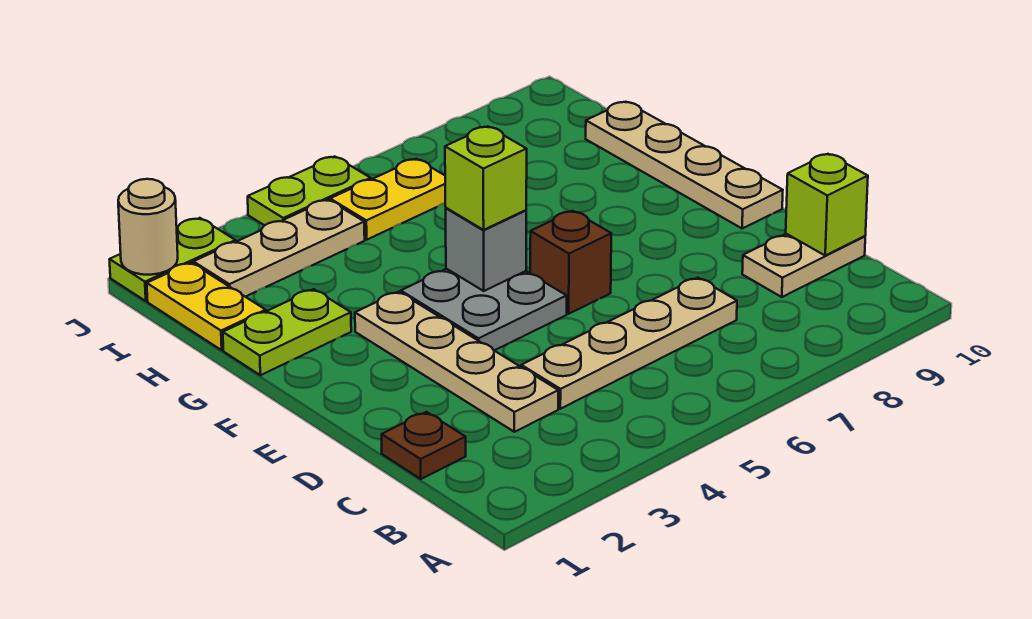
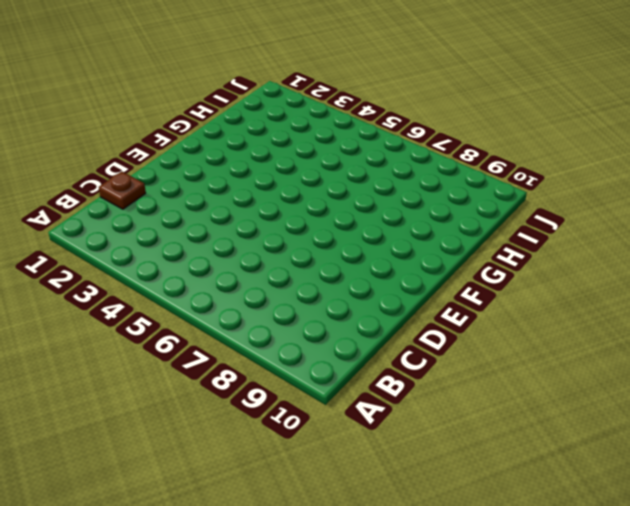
none -> tan 1x4 plate [355,292,558,432]
none -> tan 1x4 plate [521,278,737,409]
none -> tan 1x2 plate [742,234,865,297]

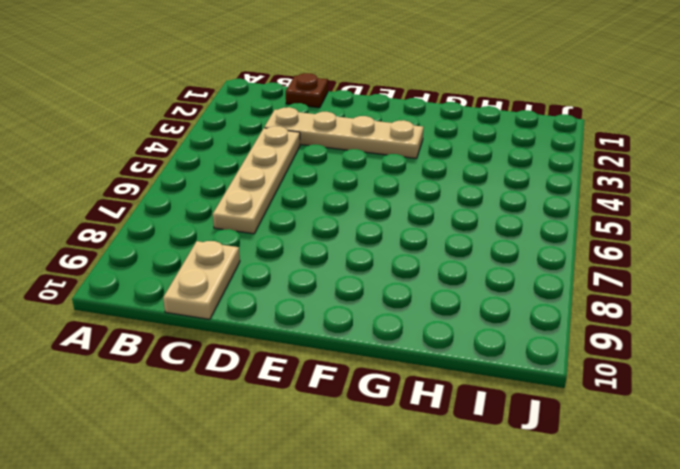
none -> grey 2x2 plate [401,269,567,351]
none -> brown 1x1 brick [530,211,611,314]
none -> tan 1x4 plate [586,102,783,228]

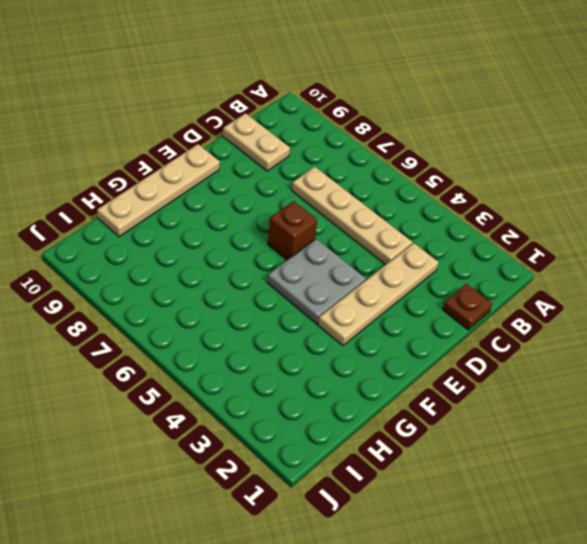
none -> lime 1x2 plate [223,289,351,375]
none -> yellow 1x2 plate [147,263,266,350]
none -> tan 1x3 plate [193,200,365,297]

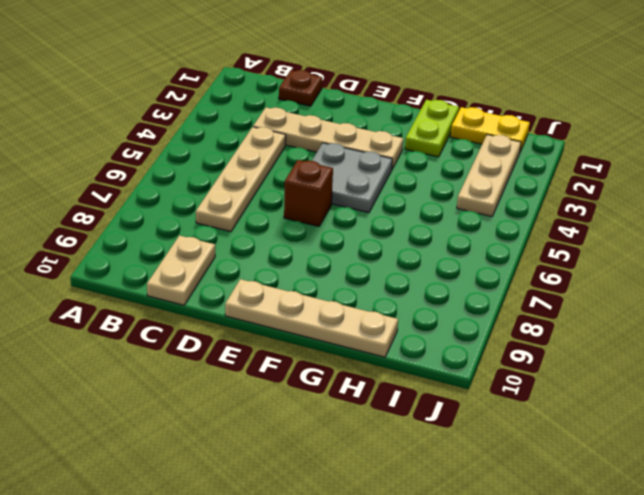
none -> yellow 1x2 plate [330,159,445,240]
none -> lime 1x2 plate [109,218,236,301]
none -> lime 1x2 plate [248,156,371,225]

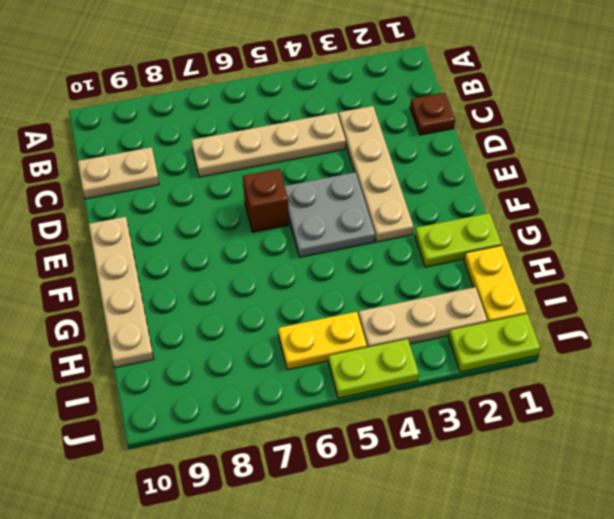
none -> lime 1x1 brick [786,154,868,255]
none -> grey 1x1 brick [446,208,526,291]
none -> tan 1x1 round brick [118,179,178,275]

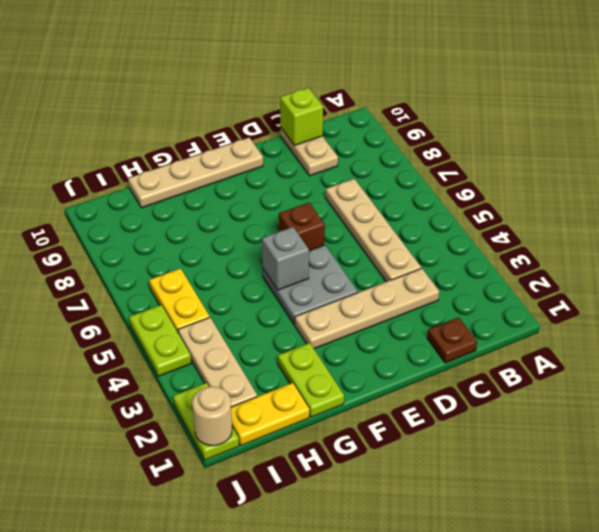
none -> lime 1x1 brick [445,127,527,230]

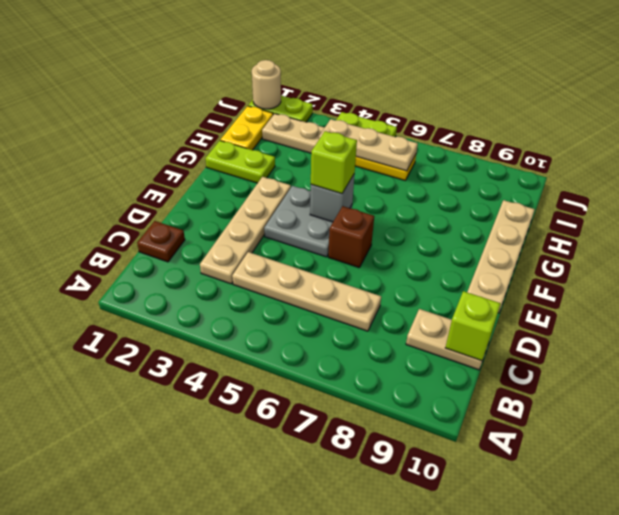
tan 1x3 plate [319,119,418,171] -> none

